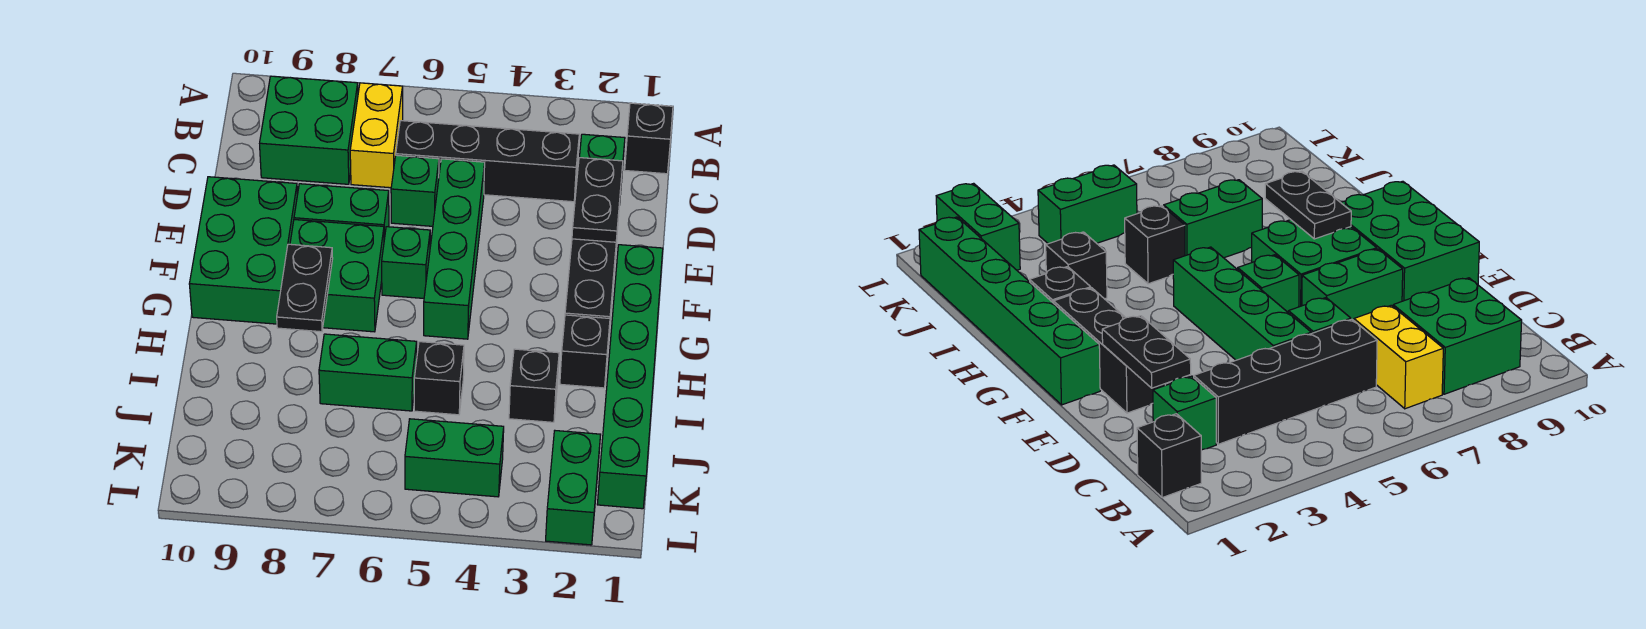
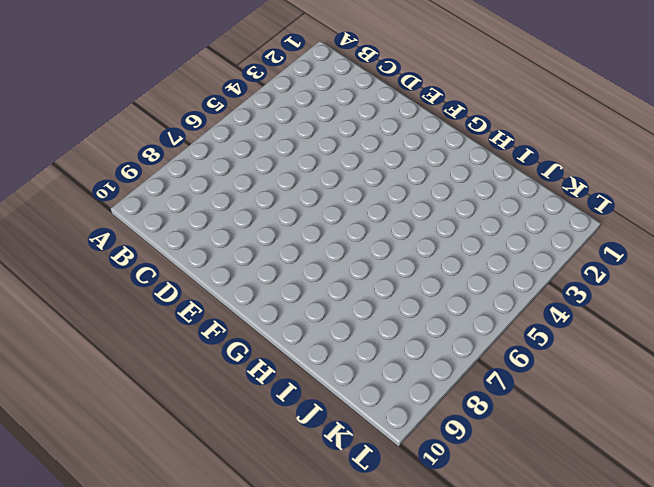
none -> black 1x1 brick [625,103,673,174]
none -> yellow 1x2 brick [350,83,403,188]
none -> green 2x2 brick [260,76,358,184]

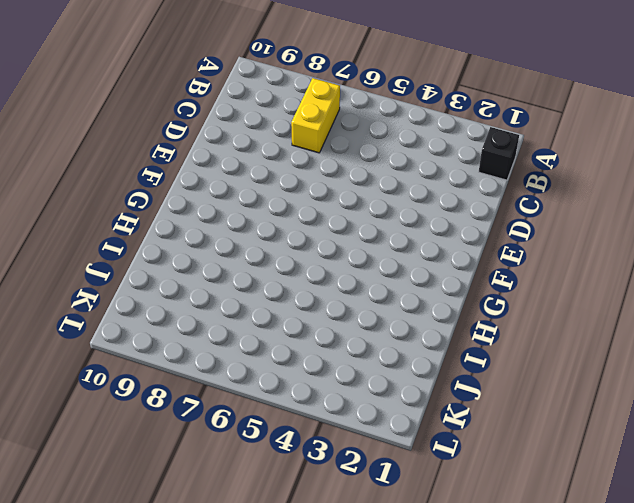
none -> green 2x2 brick [260,76,358,184]
none -> green 1x1 brick [579,134,625,205]
none -> black 1x4 brick [396,121,579,202]

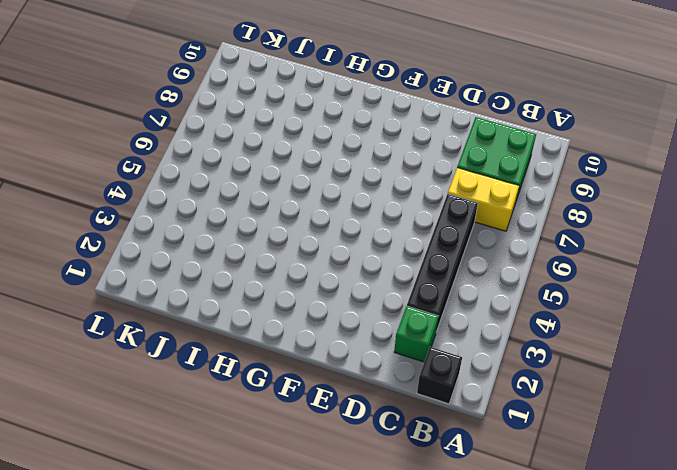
none -> green 1x4 brick [424,159,485,339]
none -> green 1x1 brick [391,155,439,226]
none -> black 1x3 brick [565,228,618,341]

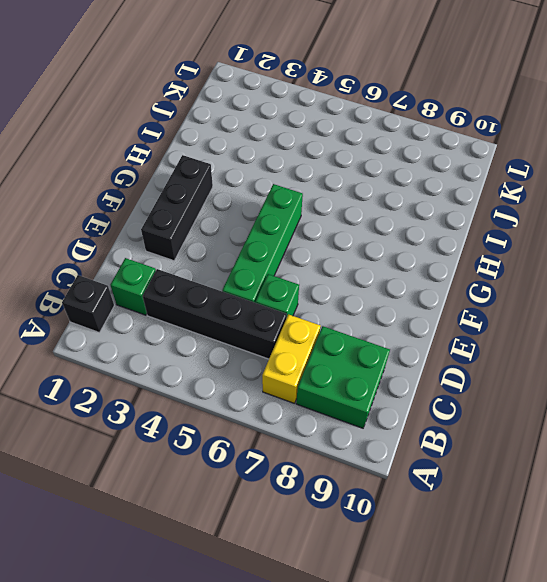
none -> green 1x2 brick [294,184,389,239]
none -> green 2x3 brick [189,177,297,324]
none -> green 1x6 brick [597,245,663,509]

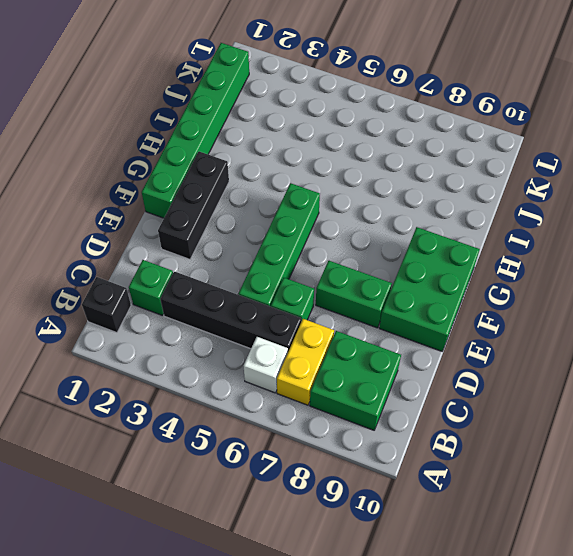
white 1x1 brick [244,337,288,393] -> none
none -> green 1x1 brick [382,227,430,298]
none -> green 2x2 brick [290,220,384,332]
none -> black 1x1 brick [560,315,610,388]

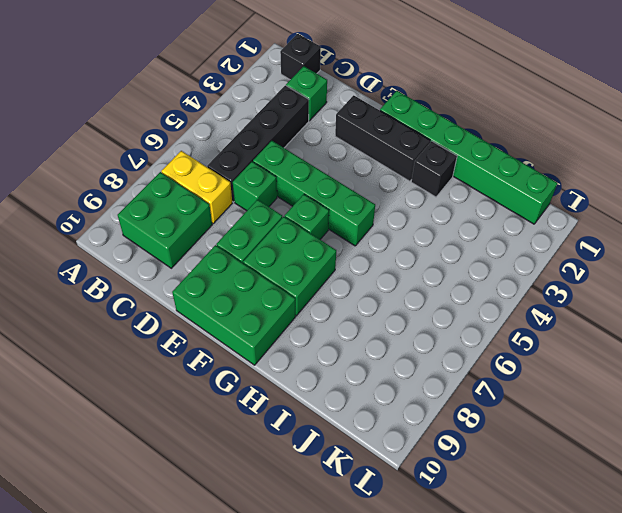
none -> black 1x1 brick [509,349,559,422]
none -> black 1x1 brick [414,342,464,415]
none -> green 1x2 brick [319,334,417,411]

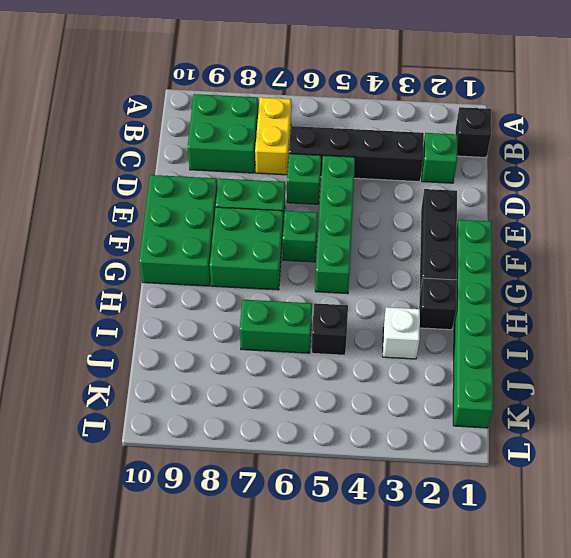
white 1x1 brick [383,307,420,359] -> black 1x1 brick [509,349,559,422]
none -> green 1x2 brick [546,431,601,545]
none -> green 1x2 brick [405,419,504,497]
none -> black 1x2 plate [572,158,623,242]

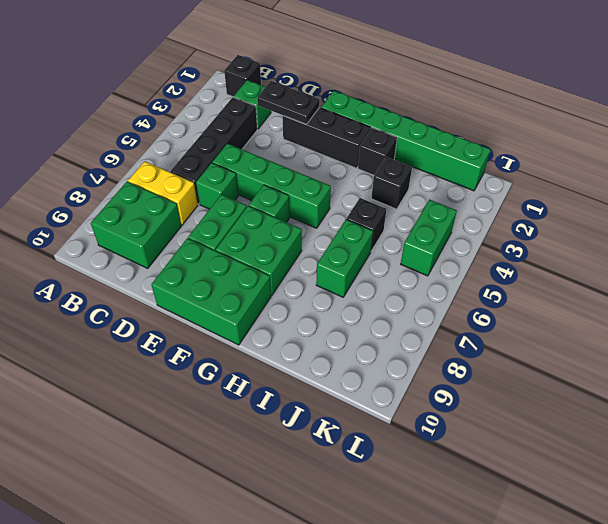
none -> green 1x2 brick [546,431,601,545]
none -> black 1x2 plate [277,244,333,332]

